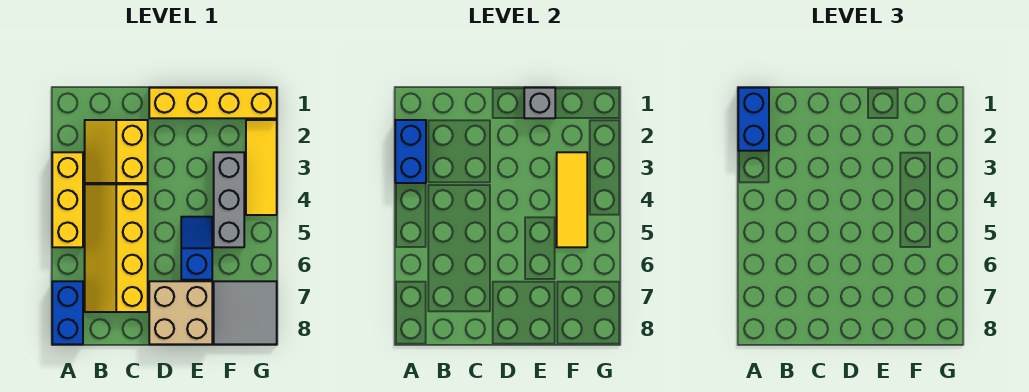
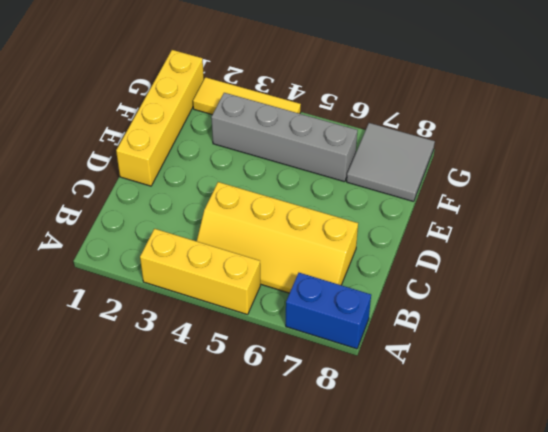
grey 1x4 brick [211,93,358,182] -> grey 1x3 brick [214,152,244,247]
none -> yellow 2x2 slope [85,120,148,183]
none -> tan 2x2 brick [149,281,212,344]
none -> blue 1x2 slope [181,217,212,280]

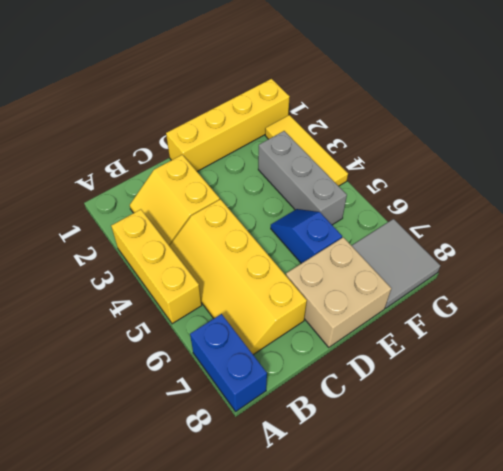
none -> blue 1x2 brick [395,120,426,183]
none -> grey 1x1 brick [524,88,555,118]
none -> yellow 1x3 tile [557,152,587,247]

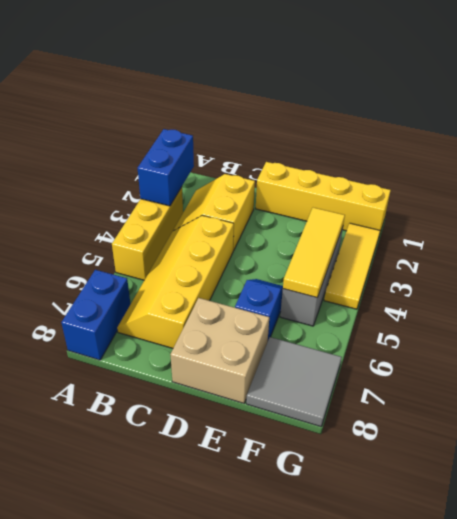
none -> grey 1x1 brick [524,88,555,118]
none -> blue 1x2 brick [738,88,769,151]

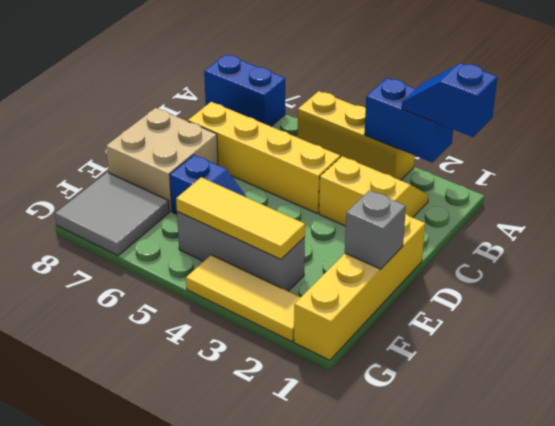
blue 1x2 slope [402,63,497,137] -> blue 1x2 brick [738,88,769,151]

